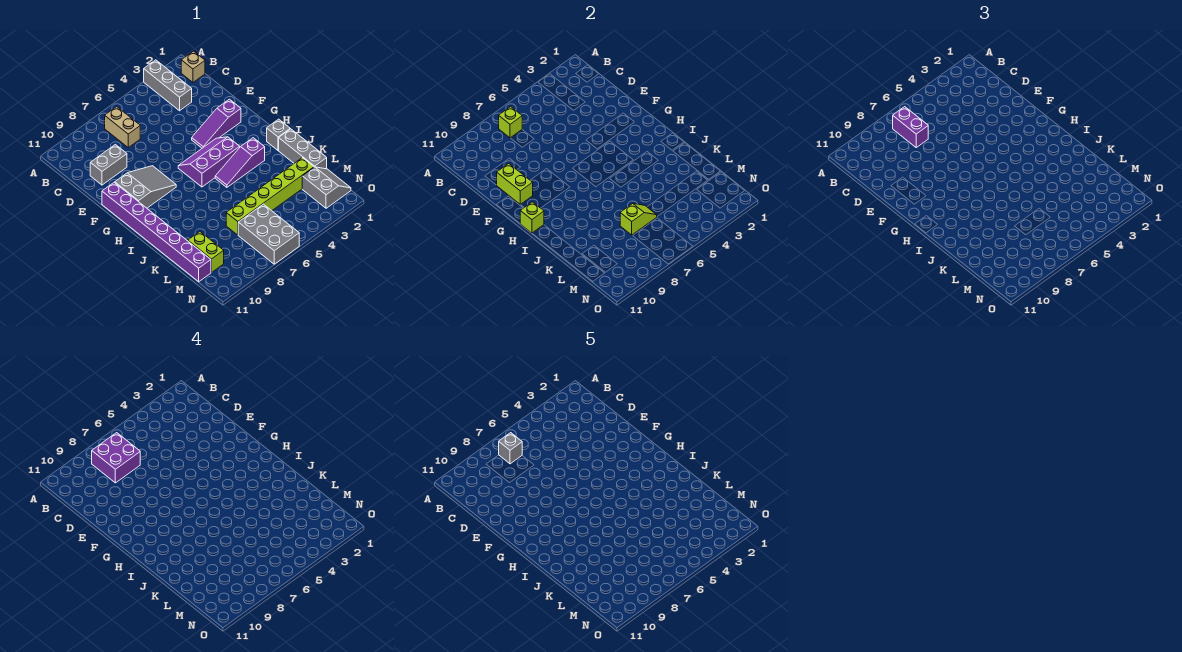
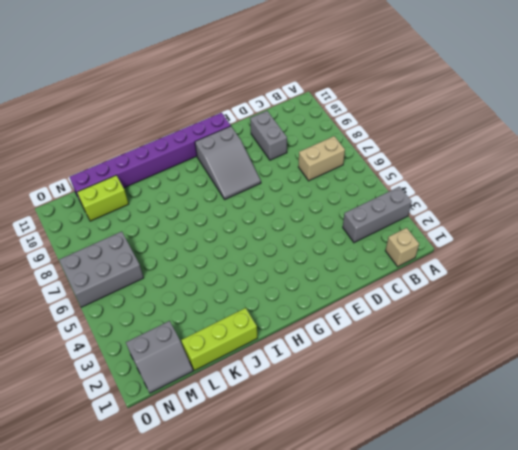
lime 1x3 brick [181,308,258,370] -> grey 1x3 brick [279,129,327,169]
none -> purple 1x3 slope [192,99,241,148]
none -> purple 2x3 slope [178,137,240,187]
none -> grey 1x1 brick [267,119,290,150]

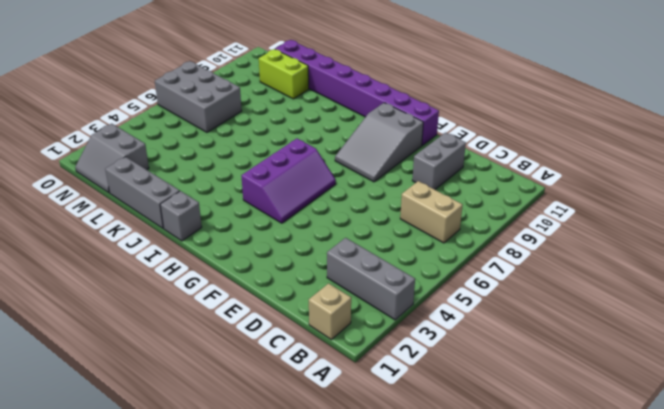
none -> purple 1x3 slope [192,99,241,148]
none -> purple 1x3 slope [215,138,265,187]
none -> lime 1x6 brick [226,158,314,235]

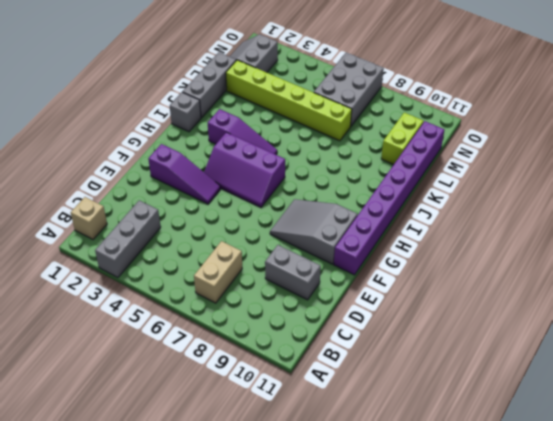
none -> lime 1x1 brick [499,107,522,138]
none -> lime 1x2 brick [497,164,533,205]
none -> lime 1x1 brick [520,202,544,233]

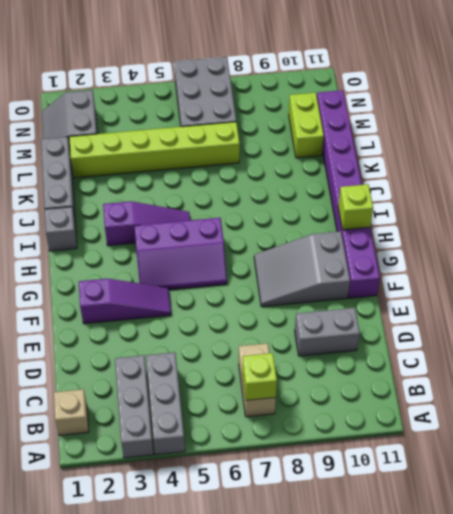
grey 1x3 brick [146,352,185,455] -> none
none -> lime 1x2 brick [497,164,533,205]
none -> lime 1x2 slope [620,204,657,235]
none -> purple 1x2 brick [893,107,928,147]

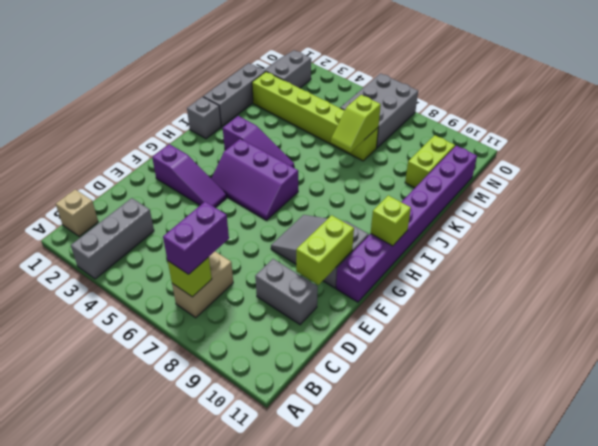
lime 1x2 slope [331,95,381,152] -> lime 1x2 slope turned to [620,204,657,235]
none -> purple 2x2 brick [92,433,140,483]
none -> grey 1x1 brick [499,433,522,464]

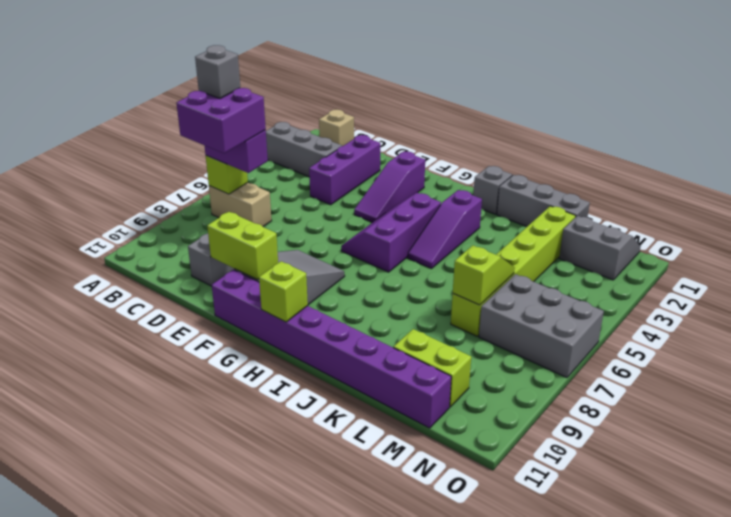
purple 1x3 brick [309,135,380,205] -> none

